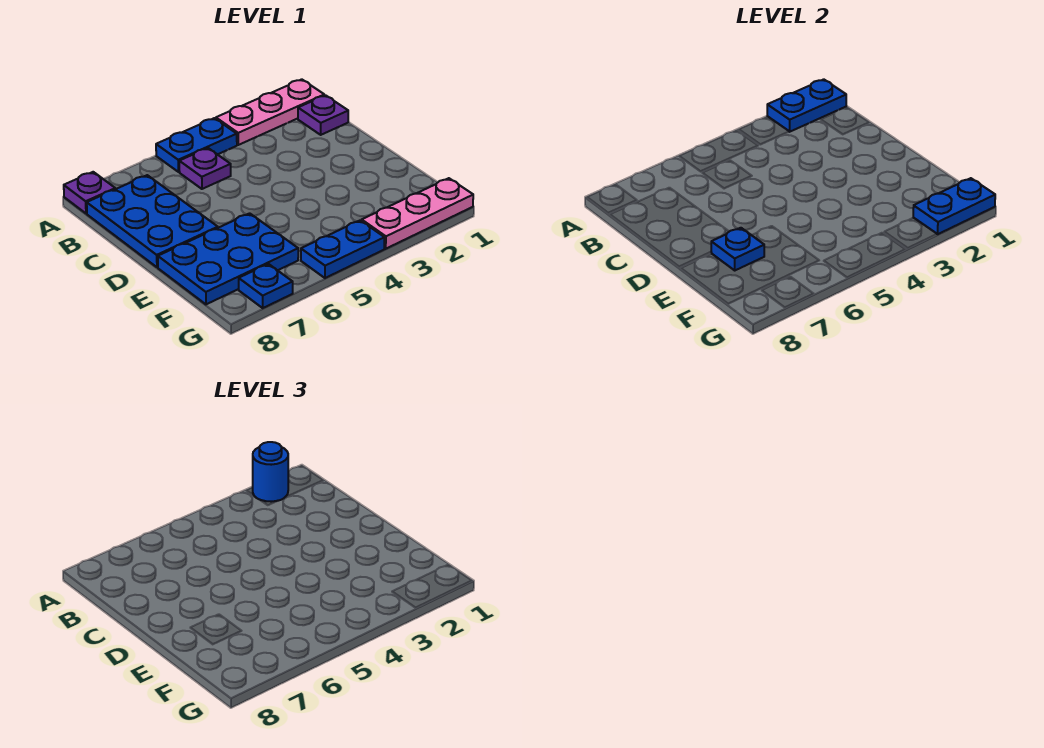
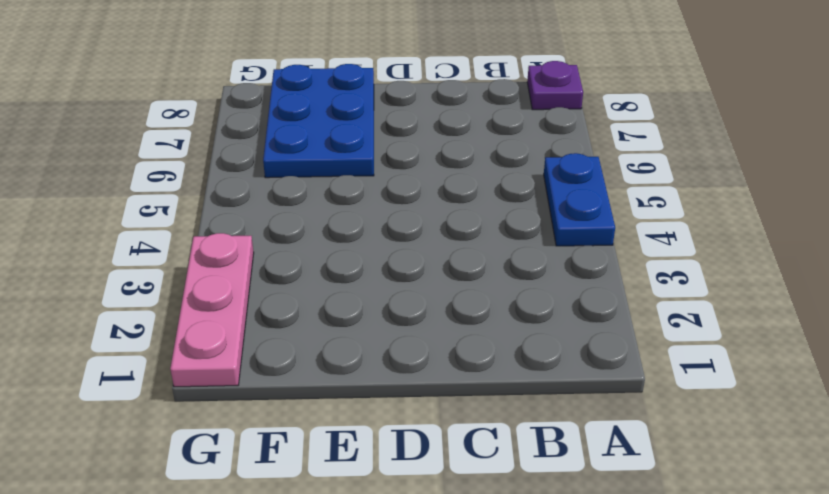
none -> pink 1x3 plate [216,79,324,145]
none -> purple 1x1 plate [298,95,348,135]
none -> purple 1x1 plate [179,148,231,189]

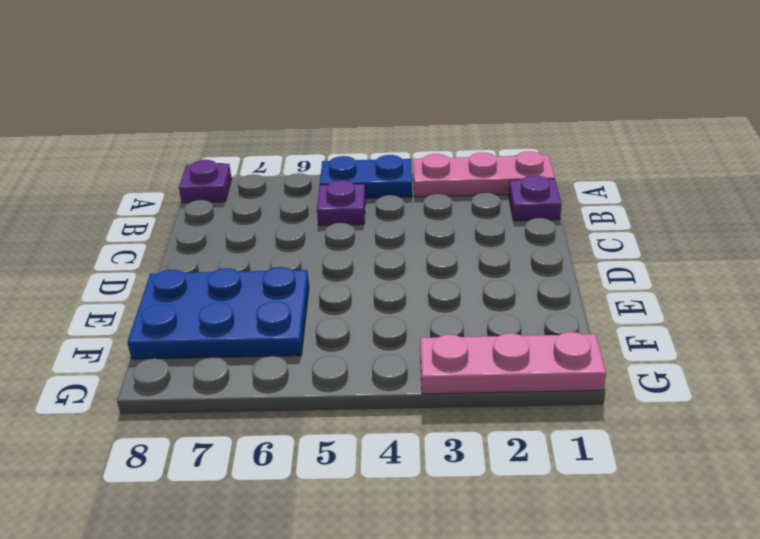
none -> blue 2x3 plate [87,175,218,267]
none -> blue 1x2 plate [301,220,385,278]
none -> blue 1x1 plate [239,264,293,308]

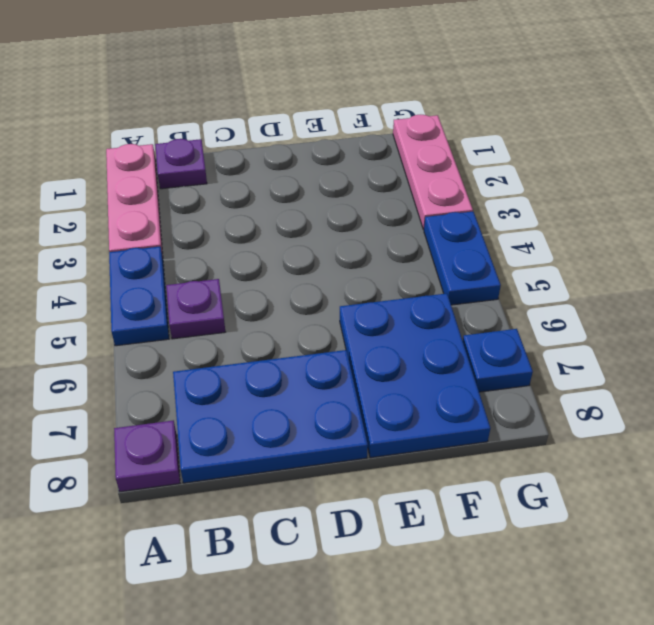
none -> blue 1x2 plate [767,79,846,132]
none -> blue 1x1 plate [711,228,764,270]
none -> blue 1x2 plate [913,178,995,234]

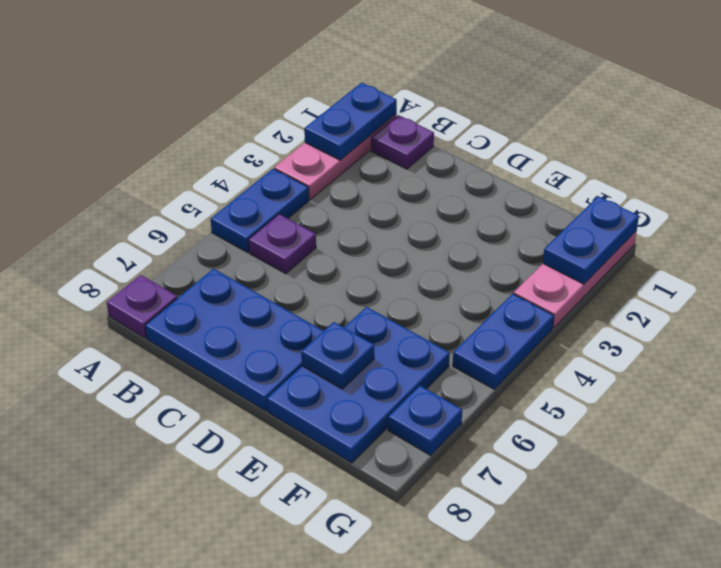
none -> blue 1x1 round brick [253,442,288,502]

